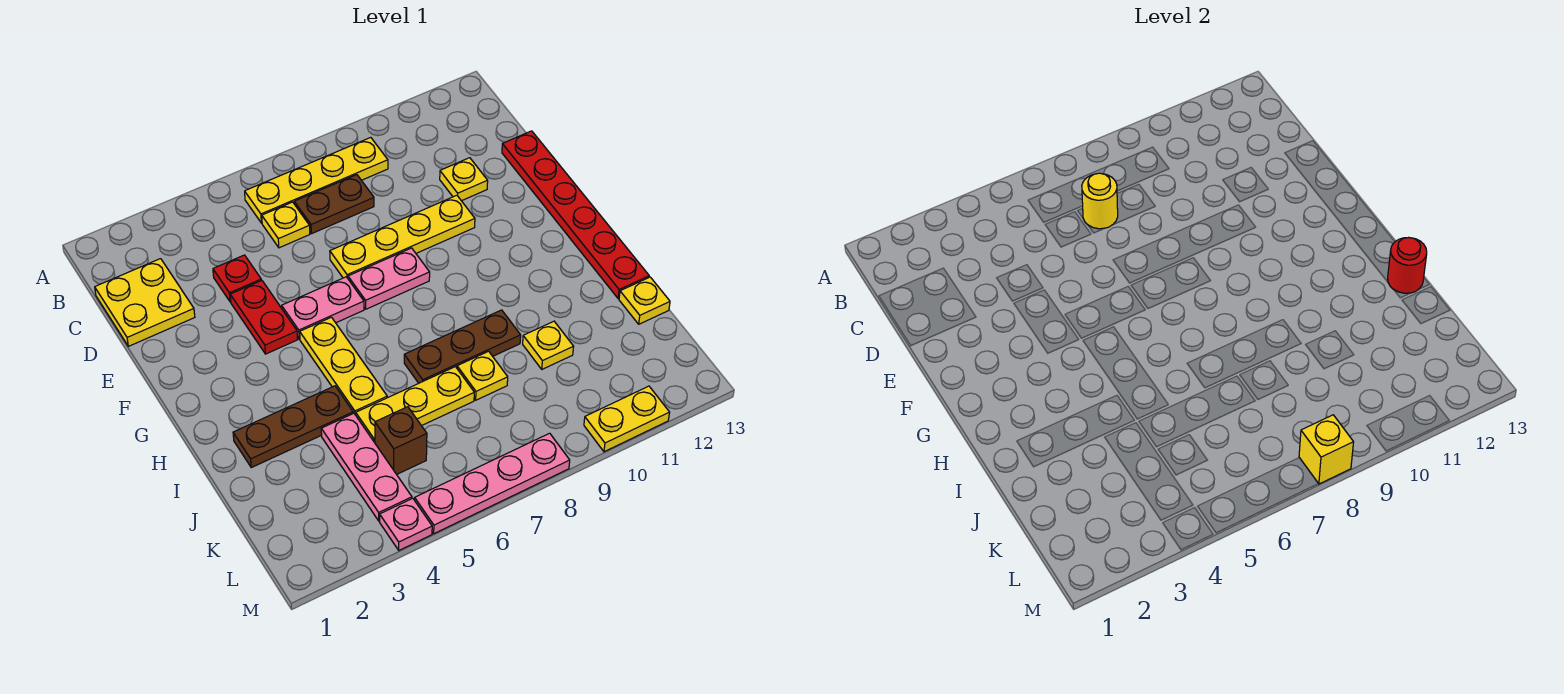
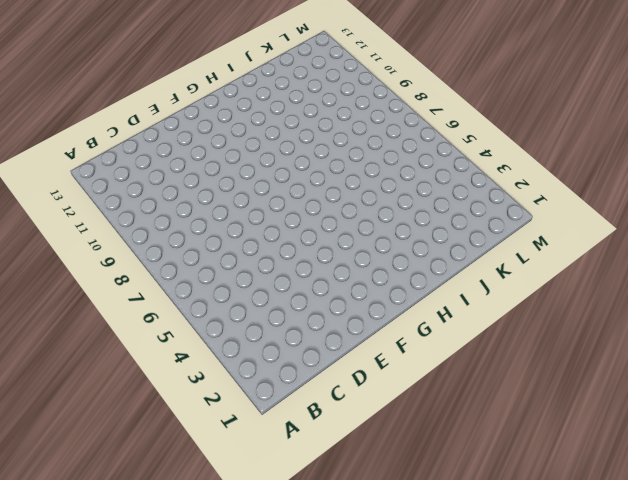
none -> yellow 1x4 plate [245,137,388,223]
none -> yellow 2x2 plate [95,259,195,346]
none -> yellow 1x1 plate [262,202,310,248]

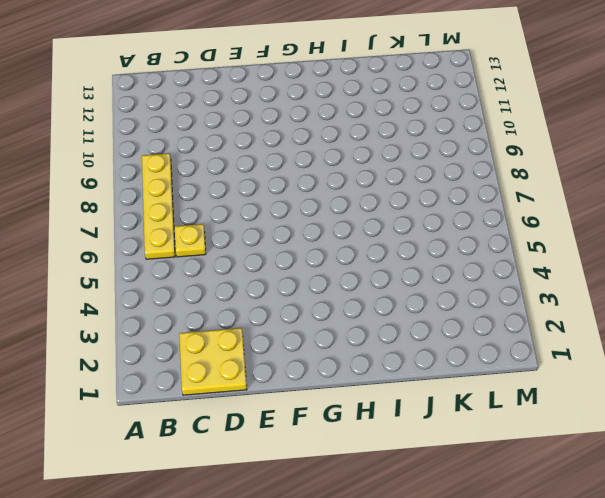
none -> brown 1x2 plate [294,175,374,234]
none -> red 1x1 plate [213,255,261,302]
none -> yellow 1x1 plate [440,158,488,201]

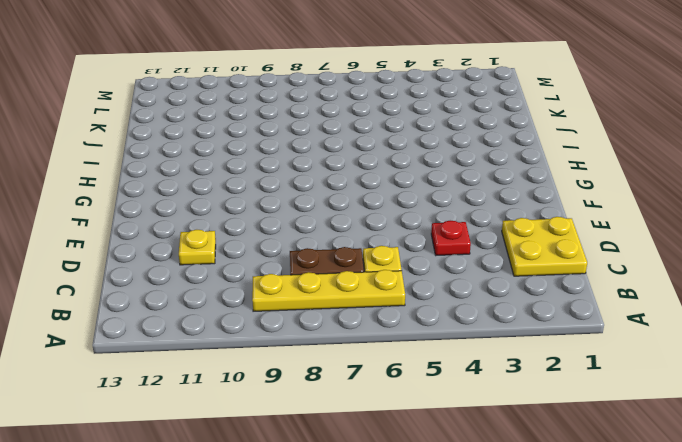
none -> red 1x6 plate [502,131,649,299]
none -> red 1x2 plate [230,280,298,354]
none -> yellow 1x4 plate [330,195,475,278]

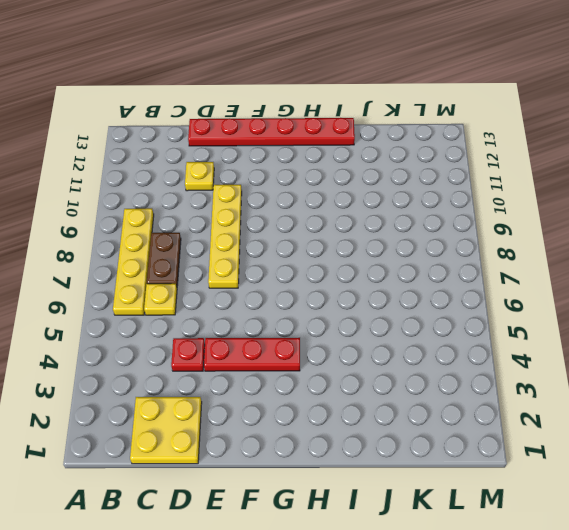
red 1x3 plate [204,338,300,371] -> red 1x2 plate [230,280,298,354]
none -> pink 1x2 plate [282,277,364,339]
none -> pink 1x2 plate [348,248,430,309]
none -> yellow 1x3 plate [300,317,387,415]

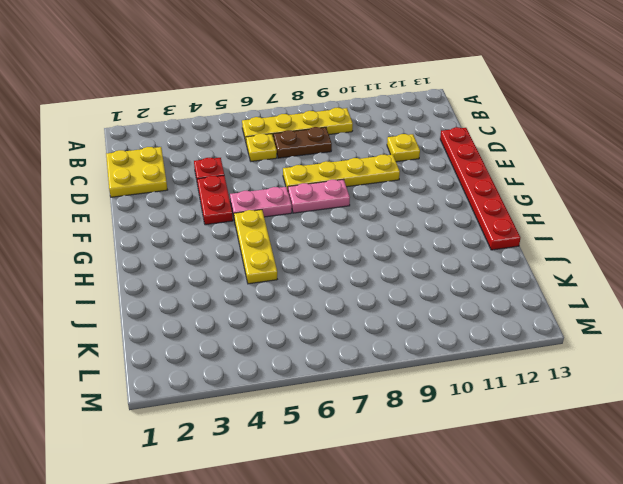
none -> brown 1x3 plate [233,386,353,467]
none -> brown 1x3 plate [404,310,521,383]
none -> pink 1x3 plate [321,413,412,521]

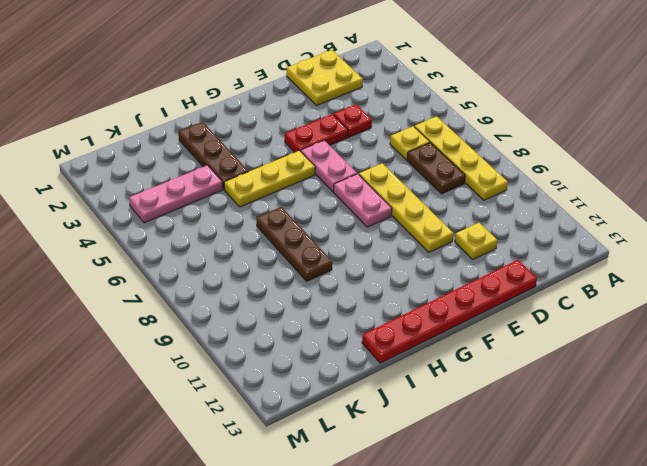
none -> yellow 1x3 plate [356,367,474,443]
none -> yellow 1x1 plate [457,351,508,400]
none -> yellow 1x1 plate [523,321,574,369]

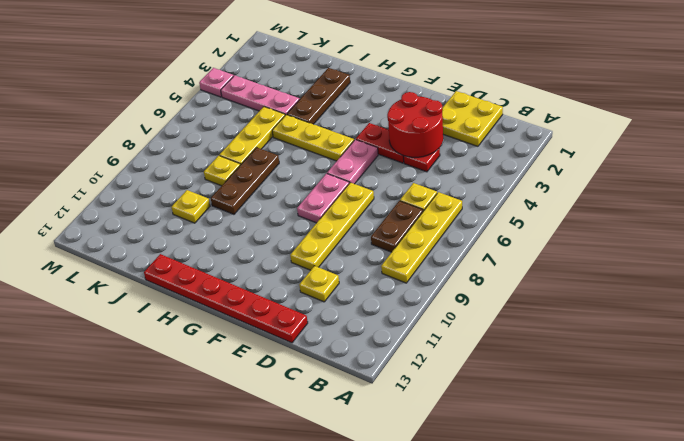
red 2x2 round brick [387,92,443,157] -> none
none -> yellow 1x1 plate [619,277,670,324]
none -> brown 1x1 brick [375,407,427,474]
none -> pink 1x4 plate [415,433,570,534]

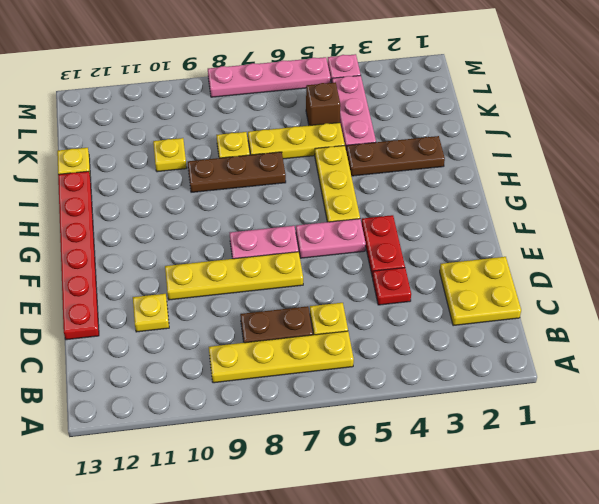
none -> yellow 1x2 plate [584,386,670,452]
none -> yellow 1x1 round brick [1082,173,1118,229]
none -> red 1x1 round brick [1388,237,1427,293]

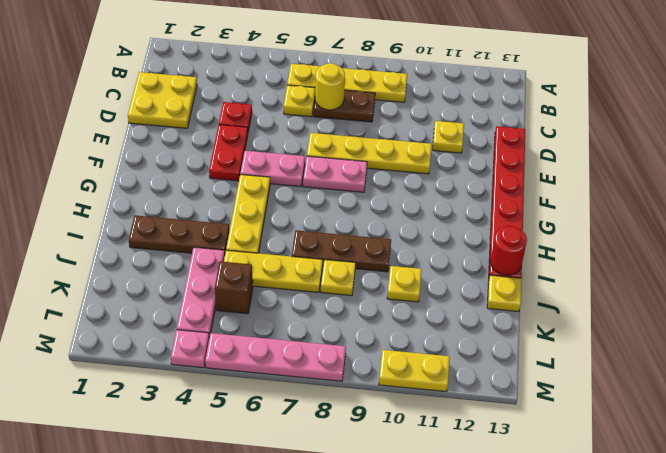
none -> yellow 1x1 brick [1299,415,1354,484]

